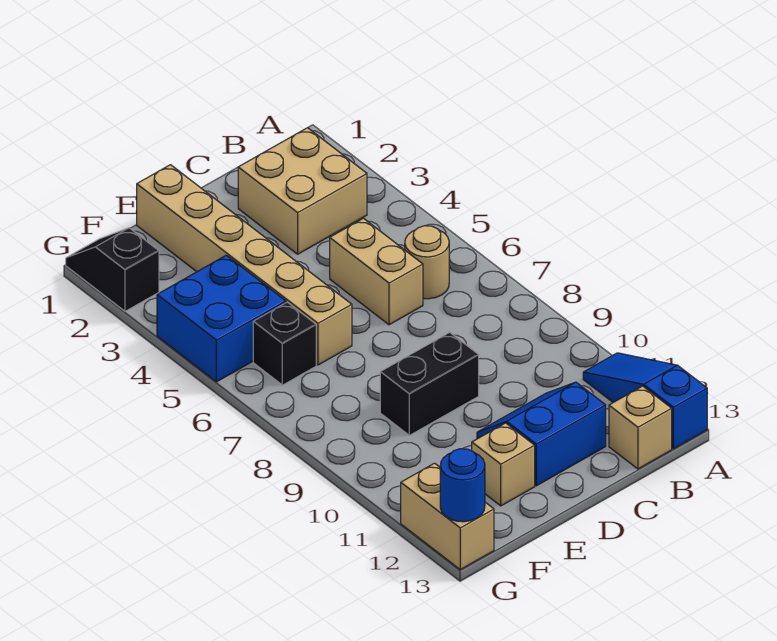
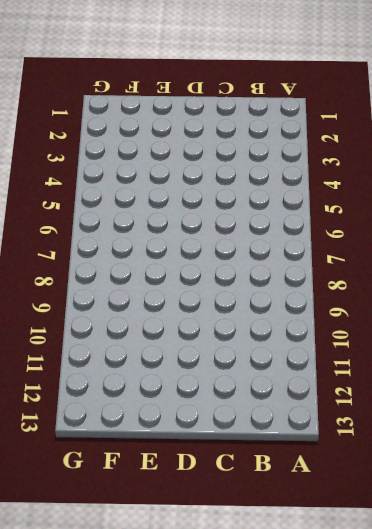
none -> blue 1x3 slope [583,353,707,449]
none -> tan 2x2 brick [238,128,367,254]
none -> tan 1x1 round brick [405,226,449,299]

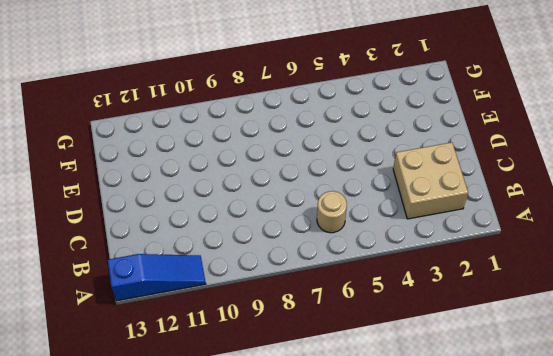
none -> tan 1x1 brick [609,386,672,469]
none -> tan 1x2 brick [330,218,423,325]
none -> blue 2x2 slope [477,382,606,486]

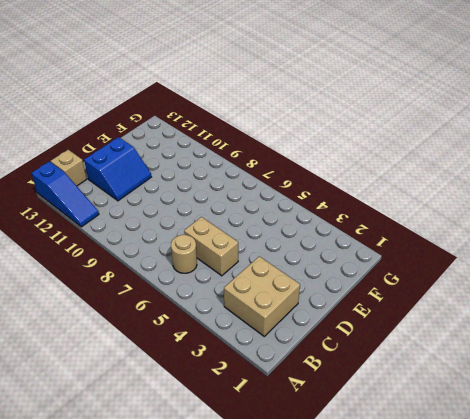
none -> black 1x2 brick [380,332,479,435]
none -> tan 1x6 brick [137,165,352,365]
none -> tan 1x1 brick [472,423,535,506]

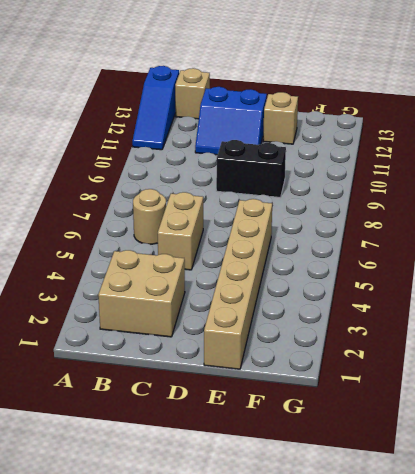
none -> blue 2x2 brick [157,255,286,382]
none -> black 1x1 brick [253,302,316,385]
none -> black 1x2 slope [66,228,159,311]

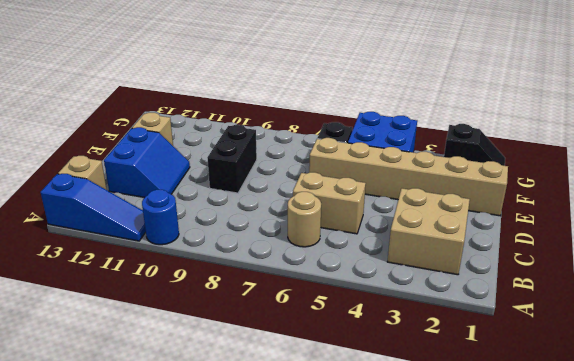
blue 1x1 round brick [142,190,179,245] -> blue 1x1 round brick moved to [440,449,485,522]
none -> tan 1x2 brick [401,463,494,570]

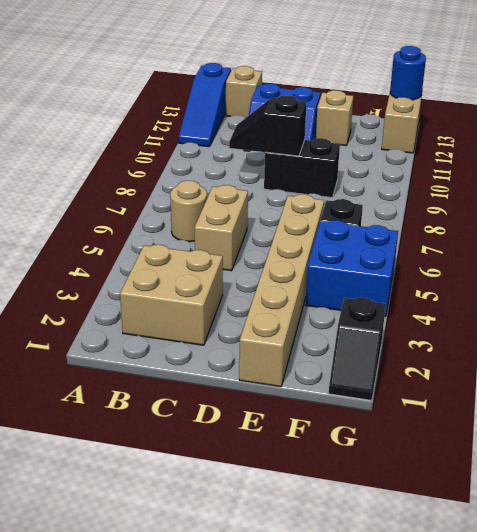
black 1x2 slope [229,96,307,156] -> none

